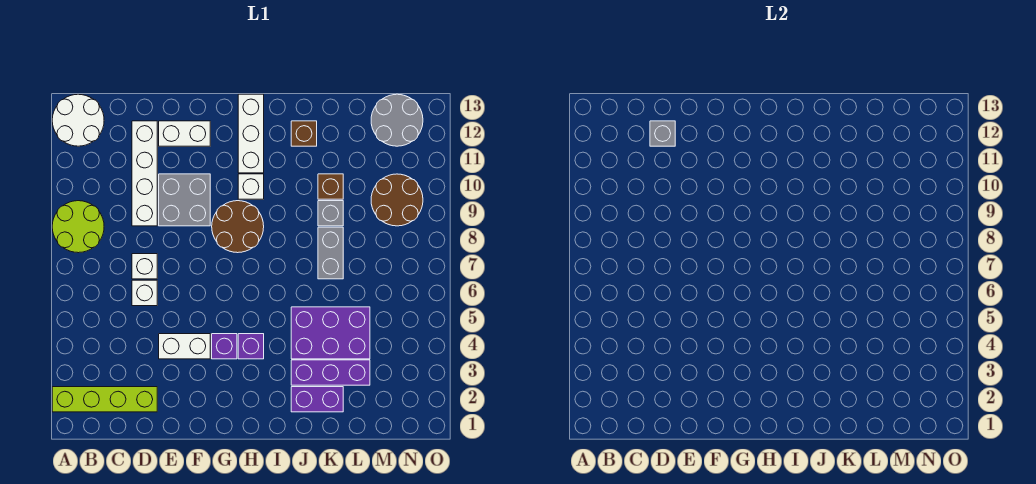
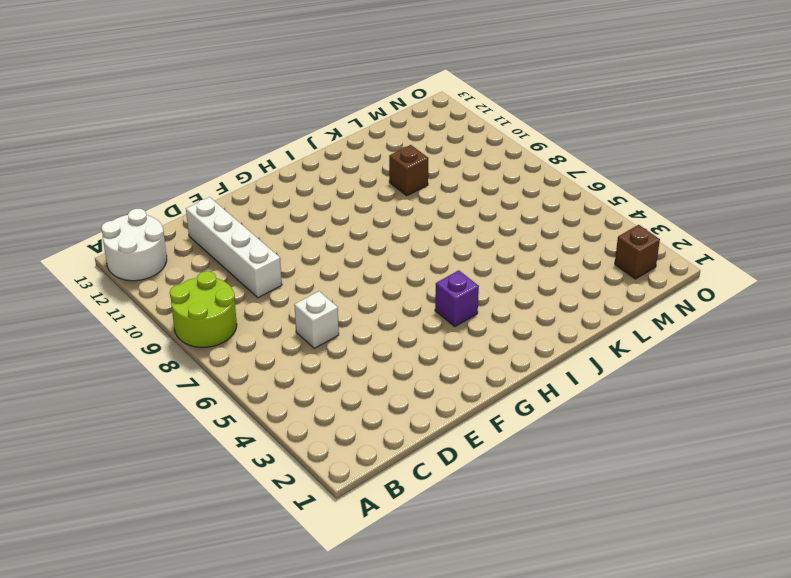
brown 1x1 brick [615,225,660,279] -> brown 1x1 brick moved to [291,121,317,146]
none -> lime 1x4 brick [52,387,157,412]
none -> white 1x1 brick [132,254,157,279]
none -> white 1x2 brick [159,334,210,359]

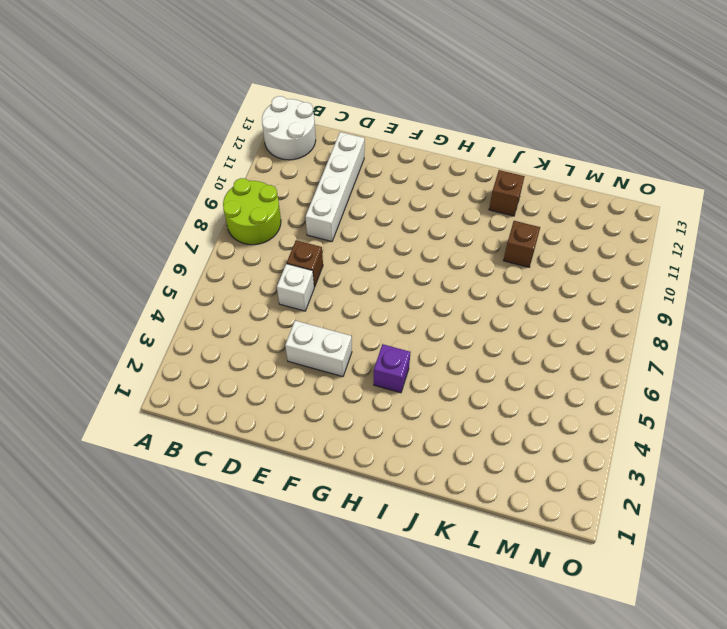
brown 1x1 brick [287,240,323,287] -> white 1x1 brick [132,254,157,279]
none -> lime 1x4 brick [52,387,157,412]
none -> grey 2x2 brick [159,174,210,226]
none -> white 1x2 brick [159,121,210,146]

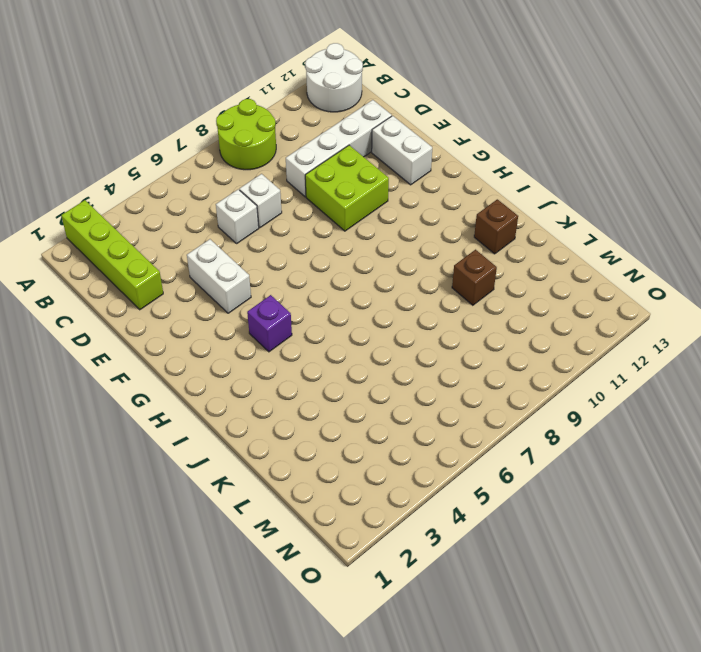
lime 2x2 brick [305,145,389,231] -> grey 2x2 brick [159,174,210,226]
none -> purple 1x1 brick [212,334,237,359]
none -> brown 2x2 round brick [212,201,264,253]
none -> white 1x1 brick [238,174,264,199]

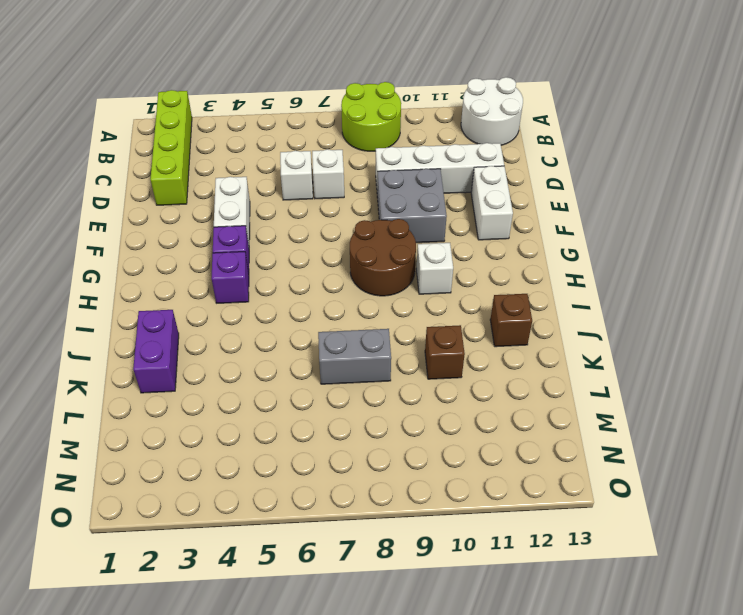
none -> white 1x3 brick [238,94,264,173]
none -> purple 1x3 brick [291,360,370,385]
none -> purple 2x3 brick [291,307,370,359]

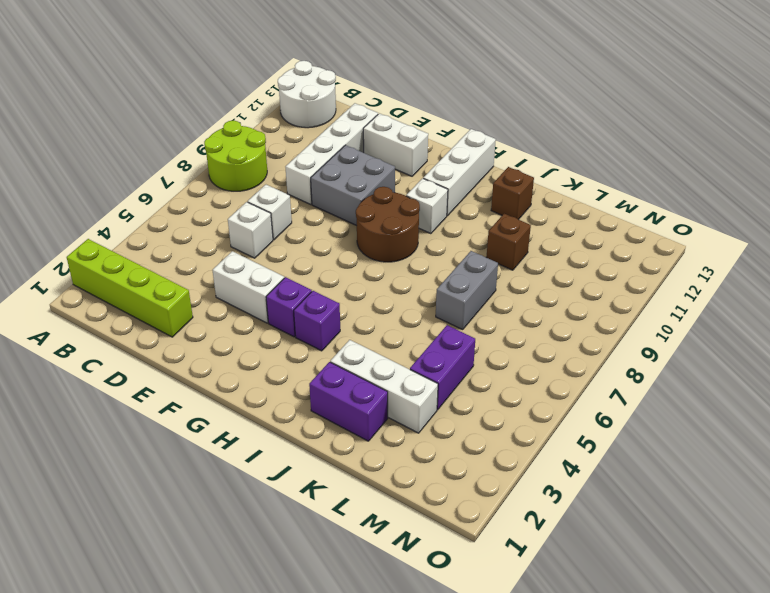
white 1x3 brick [330,340,438,433] -> purple 1x3 brick [291,360,370,385]
purple 1x2 brick [410,325,475,410] -> purple 2x3 brick [291,307,370,359]
none -> grey 1x1 brick [318,201,343,226]
none -> brown 2x2 round brick [371,174,423,226]
none -> grey 2x2 round brick [371,94,423,146]

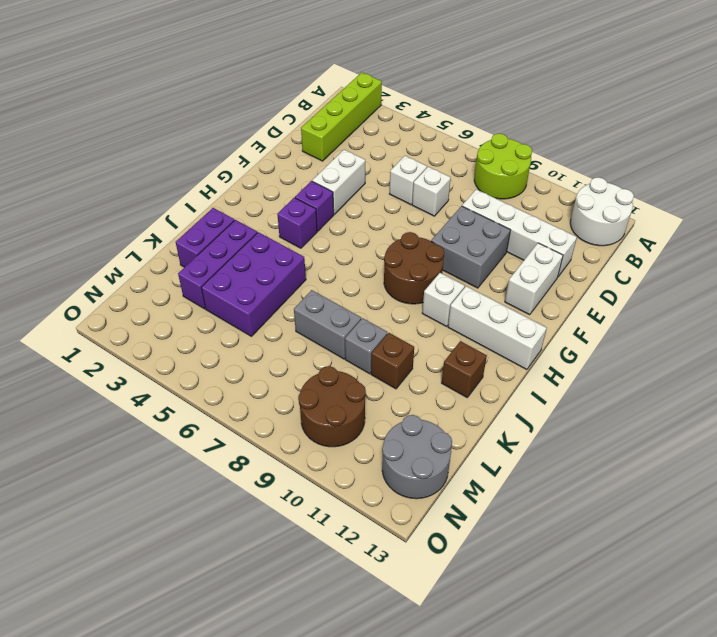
none -> grey 1x1 brick [650,121,675,146]

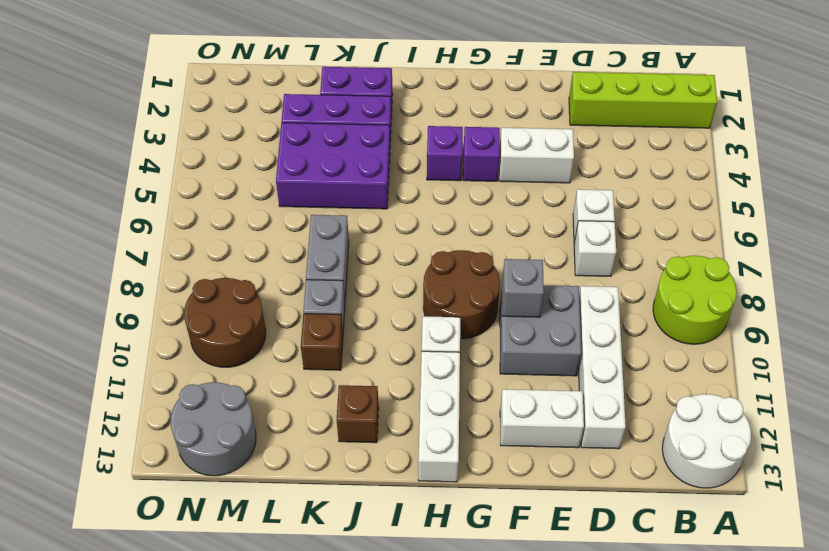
grey 1x1 brick [502,259,544,317] -> grey 1x1 brick moved to [650,121,675,146]

